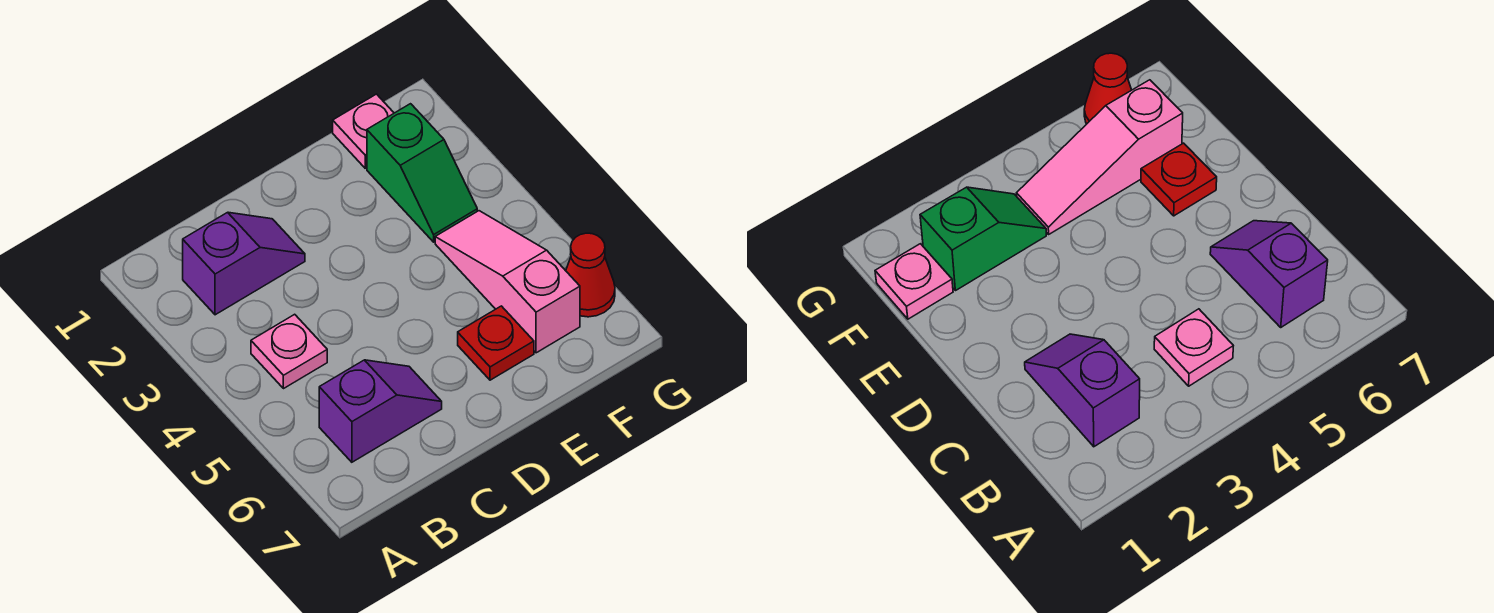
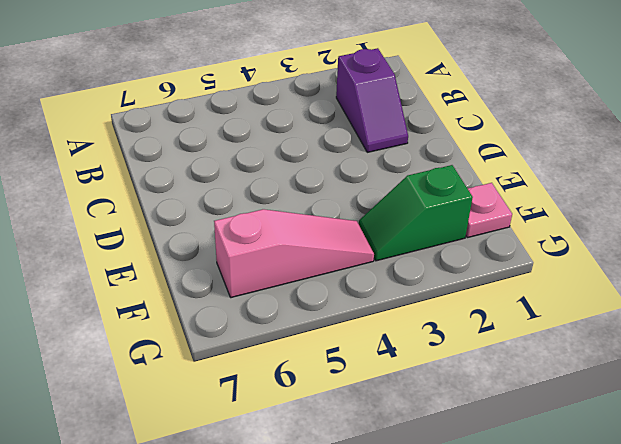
none -> pink 1x1 plate [251,314,327,389]
none -> purple 1x2 slope [319,360,442,462]

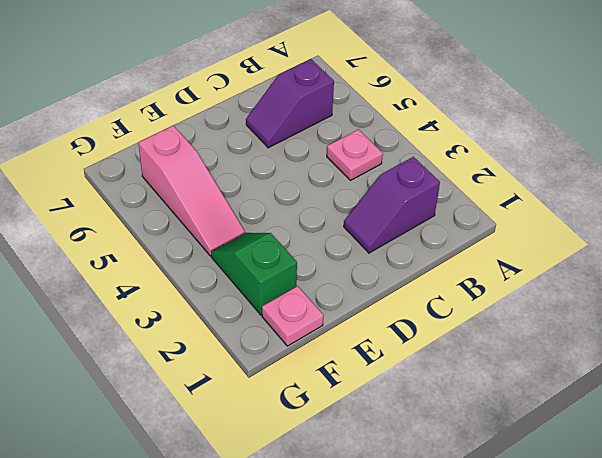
none -> red 1x1 plate [458,306,534,380]
none -> red 1x1 cone [566,233,615,317]

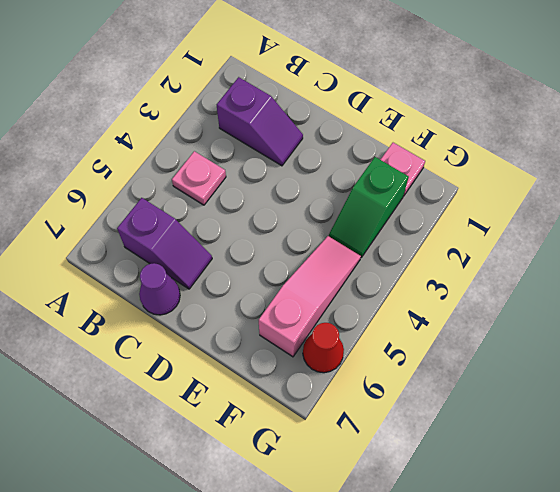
purple 1x1 cone [139,263,180,315] -> none
none -> red 1x1 plate [458,306,534,380]

